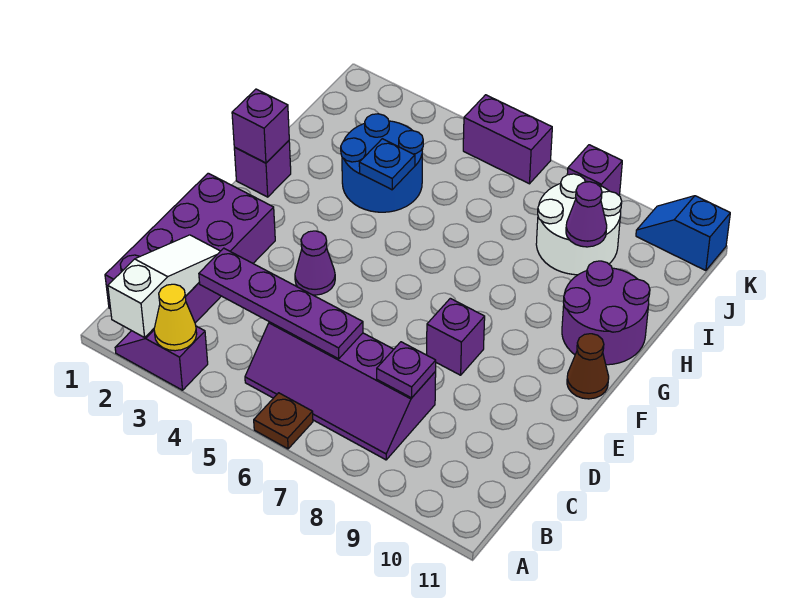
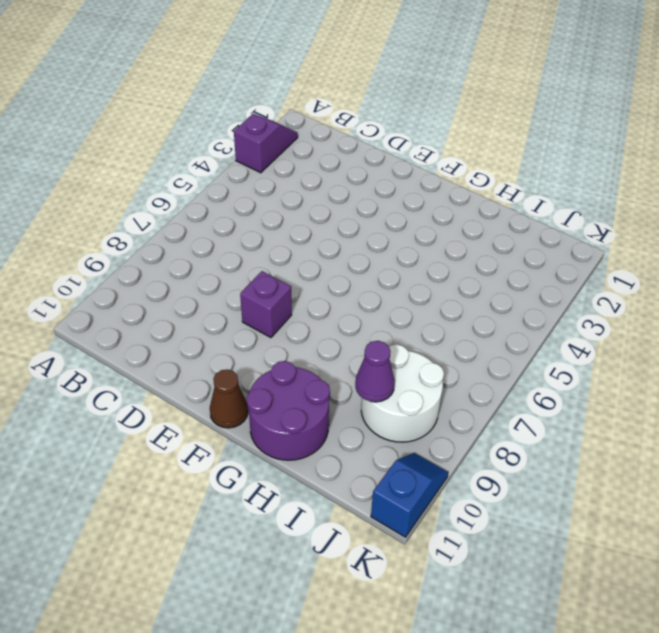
none -> brown 1x1 plate [254,393,313,449]
none -> purple 2x4 brick [105,173,275,323]
none -> purple 2x4 slope [245,322,436,460]

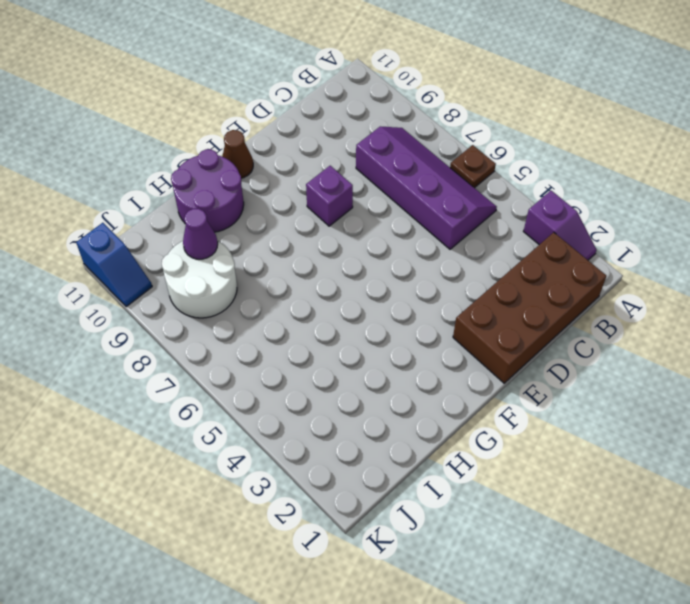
brown 2x4 brick [453,232,606,383] -> purple 2x4 brick [105,173,275,323]
none -> purple 1x1 cone [295,231,335,295]
none -> purple 1x1 brick [234,141,291,197]
none -> blue 2x2 round brick [341,114,423,212]

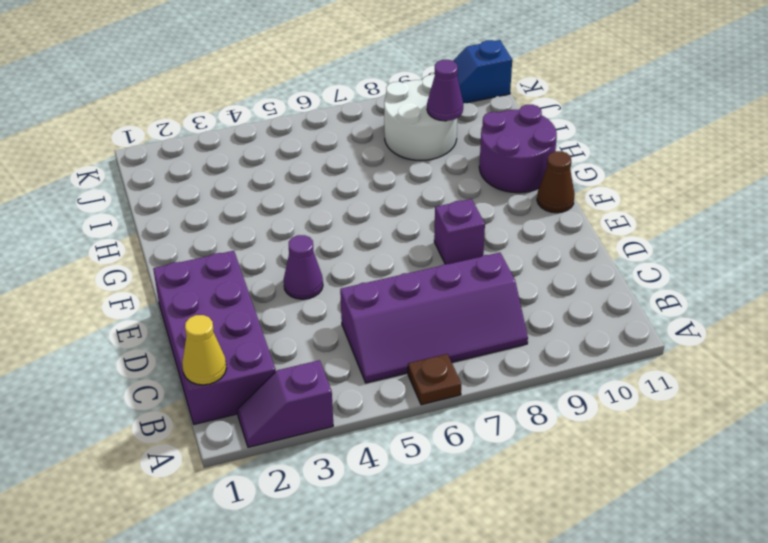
yellow 1x1 cone [182,315,226,385] -> yellow 1x1 cone moved to [154,284,197,351]
none -> purple 1x1 brick [234,141,291,197]
none -> blue 2x2 round brick [341,114,423,212]
none -> purple 1x2 brick [463,95,552,184]

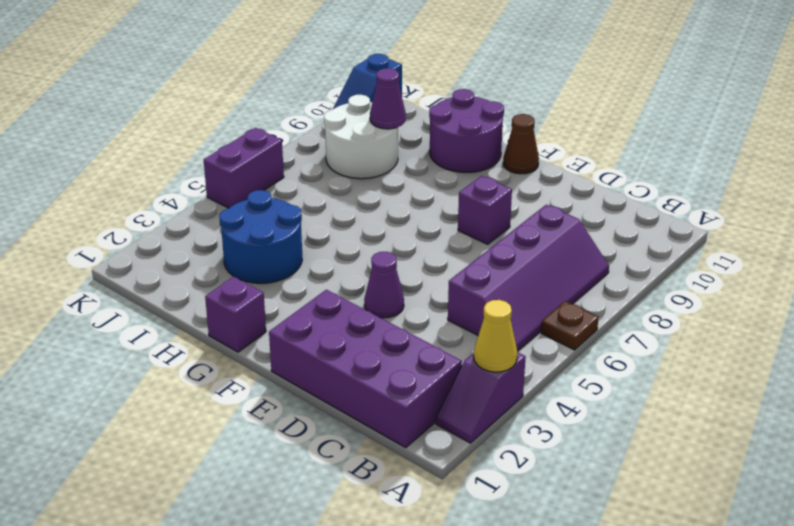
none -> purple 1x1 brick [567,145,622,195]
none -> white 1x3 slope [108,235,220,337]
none -> purple 1x4 plate [199,248,363,359]

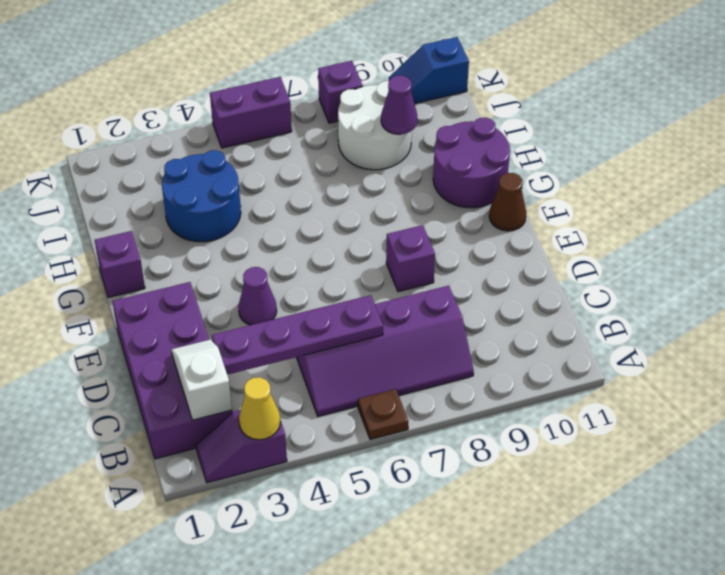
white 1x2 slope [171,340,232,420] -> white 1x3 slope [108,235,220,337]
none -> purple 1x1 plate [377,342,436,398]
none -> purple 1x1 brick [232,89,289,163]
none -> blue 1x1 plate [359,139,415,190]

